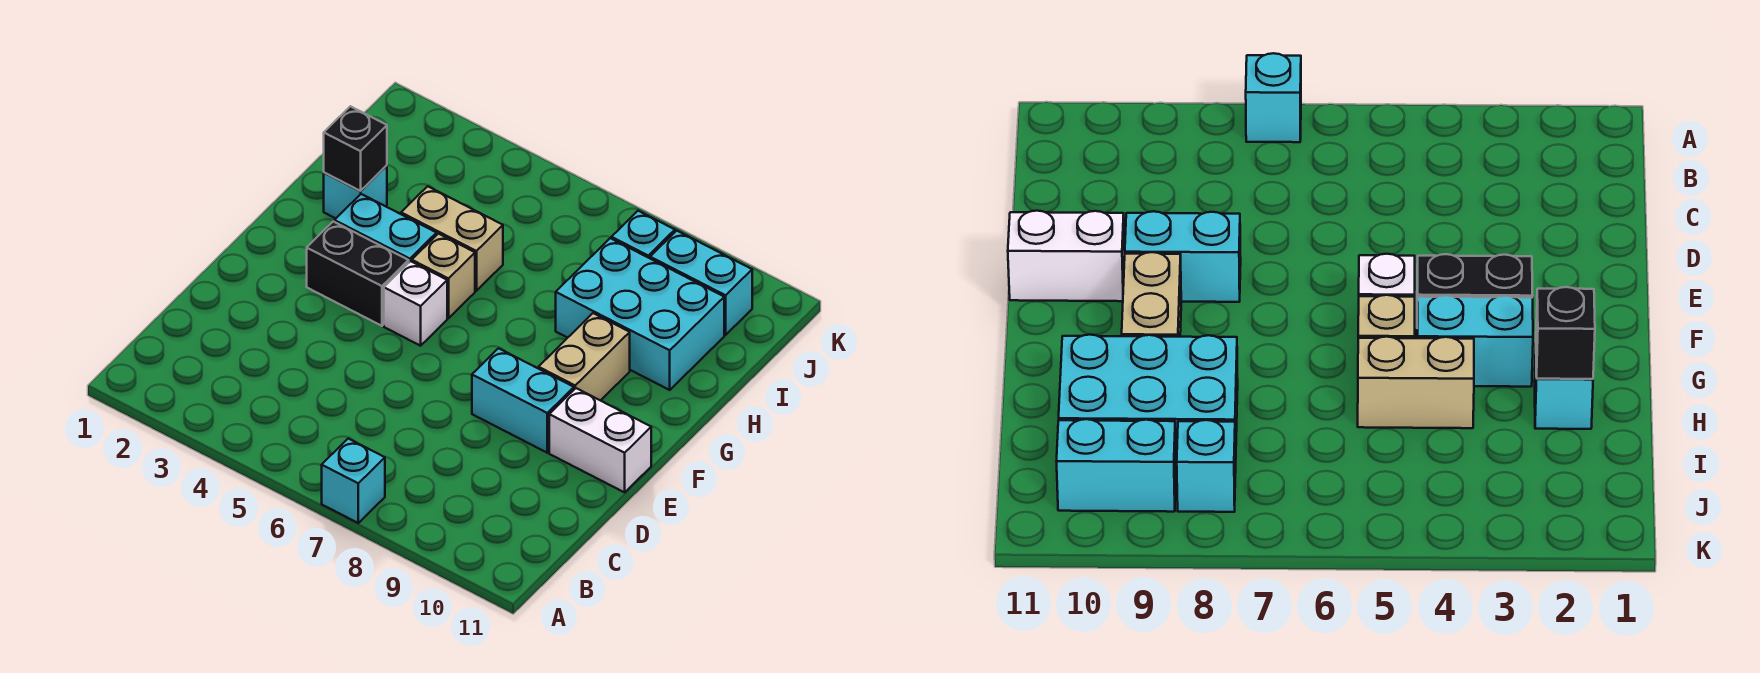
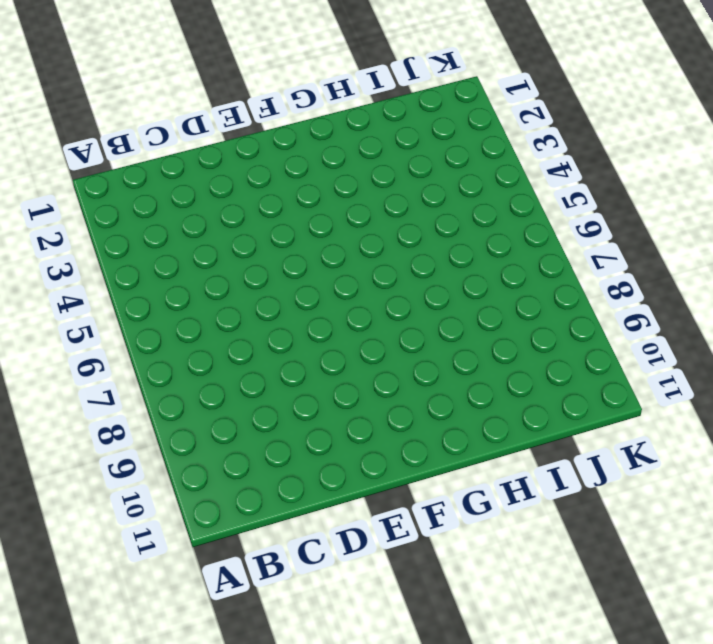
none -> cyan 1x1 brick [322,439,385,523]
none -> cyan 1x2 brick [472,348,574,453]
none -> white 1x2 brick [549,388,651,492]

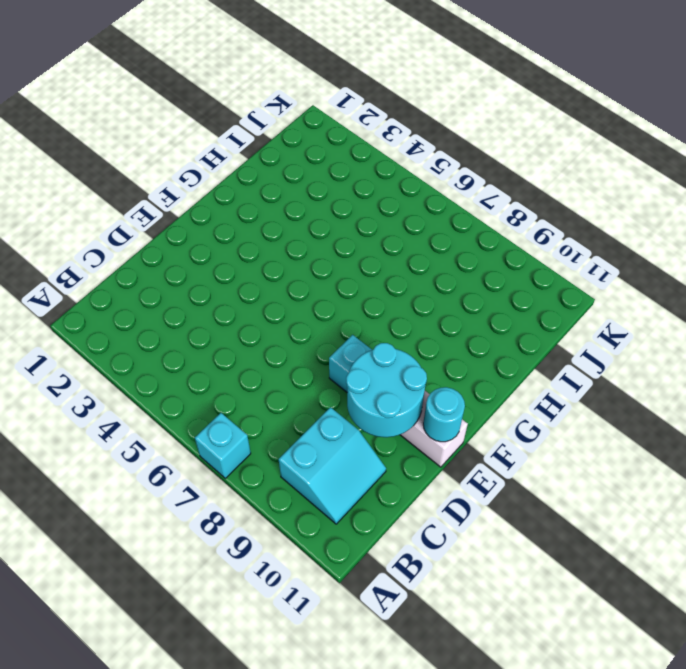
cyan 2x2 slope [279,407,386,524] -> none
cyan 2x2 round brick [346,343,427,437] -> none
cyan 1x1 round brick [423,387,465,442] -> none
none -> black 1x2 brick [307,221,409,326]
none -> white 1x1 brick [384,261,447,346]
none -> tan 1x2 brick [539,313,630,401]

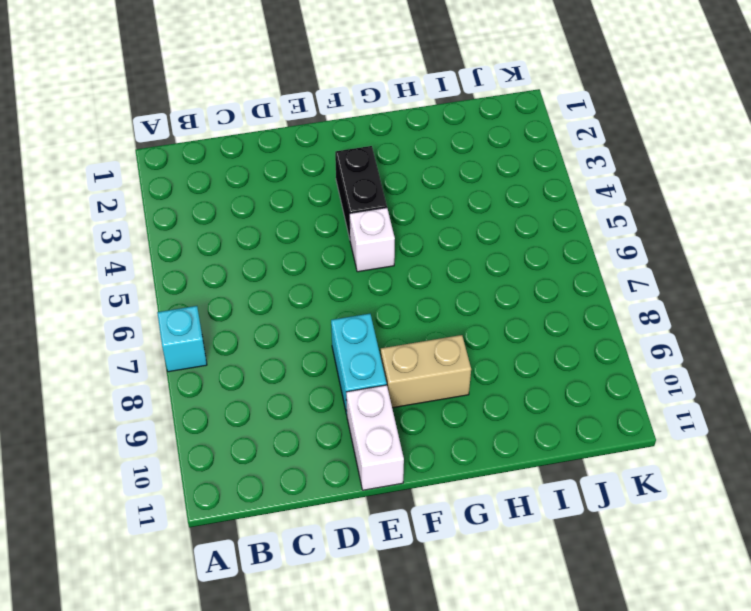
none -> cyan 1x2 brick [334,194,437,262]
none -> tan 1x1 brick [412,234,475,318]
none -> cyan 1x1 brick [324,165,387,218]

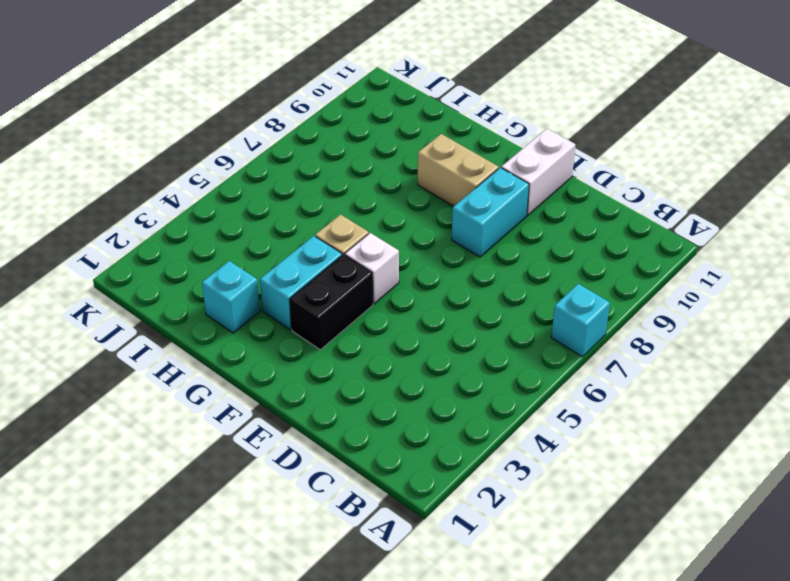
none -> tan 1x2 brick [401,186,503,291]
none -> cyan 2x3 brick [556,238,724,390]
none -> cyan 1x1 brick [612,211,675,258]

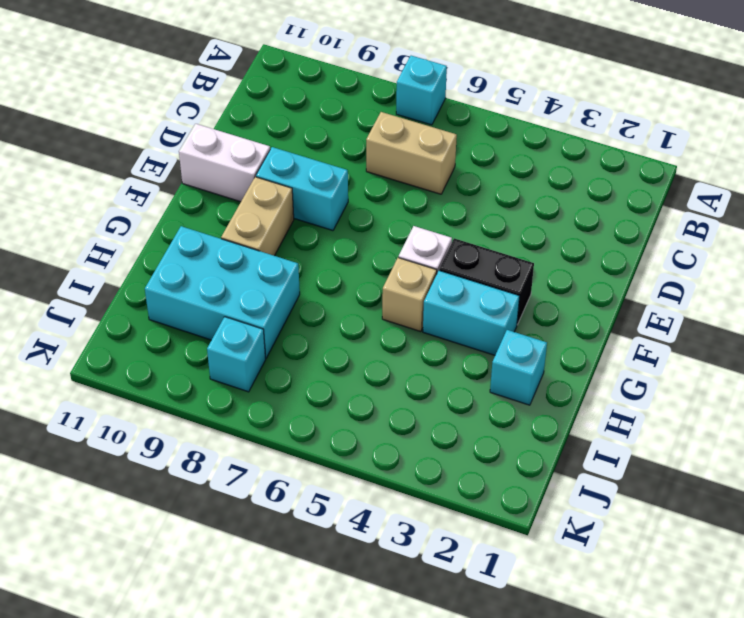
tan 1x2 brick [366,112,457,194] -> tan 1x2 brick moved to [401,186,503,291]
none -> cyan 1x2 brick [650,231,752,335]
none -> black 1x1 brick [324,106,387,191]

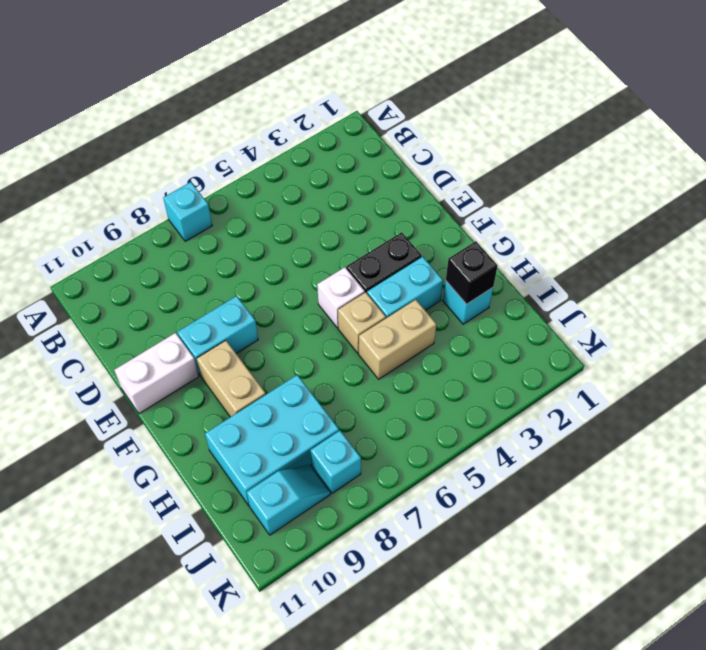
cyan 1x2 slope [247,465,330,535] -> cyan 1x2 brick [650,231,752,335]

